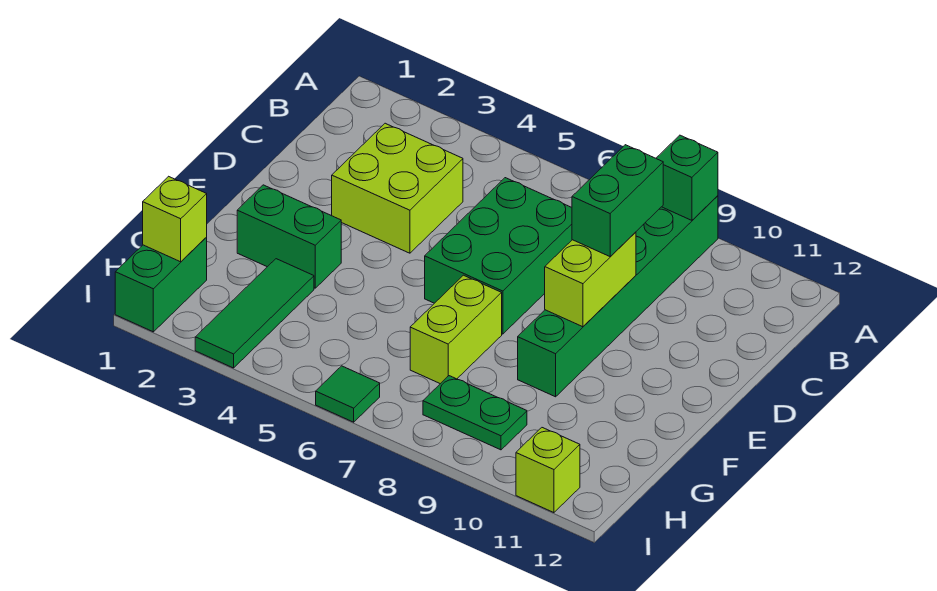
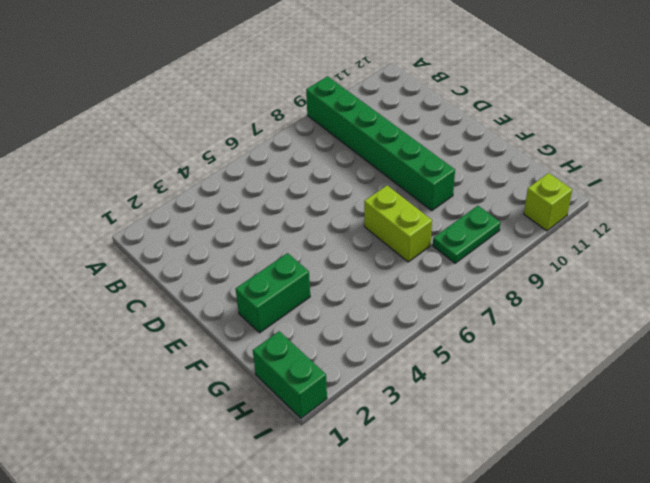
none -> lime 2x2 brick [332,123,463,253]
none -> green 2x3 brick [425,178,572,334]
none -> green 1x3 tile [195,259,314,368]

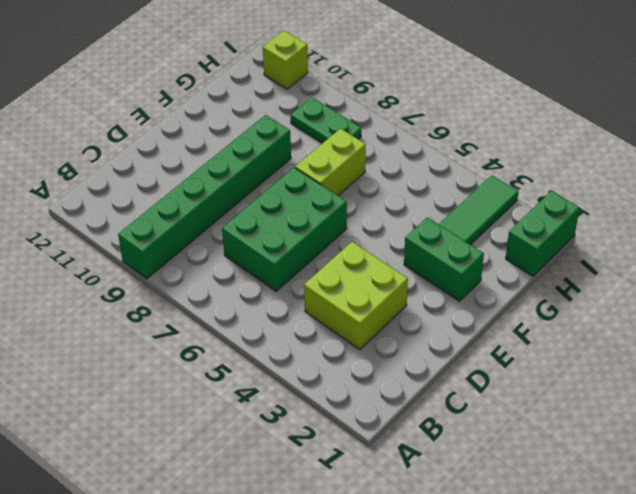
none -> green 1x1 tile [316,366,380,422]
none -> green 1x1 brick [656,135,718,220]
none -> lime 1x2 brick [545,232,636,327]

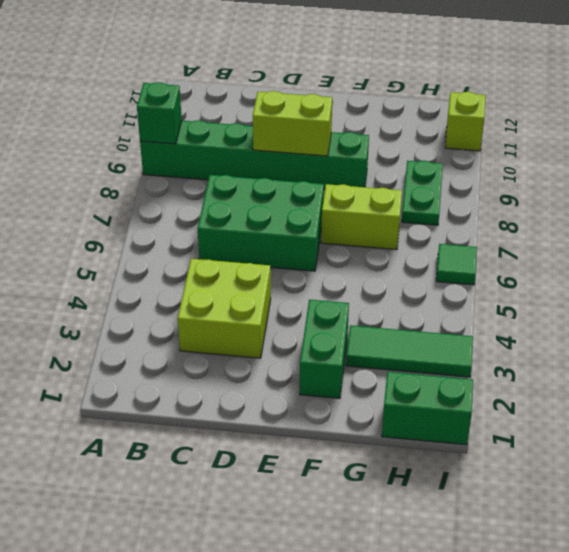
none -> lime 1x1 brick [143,176,207,262]
none -> green 1x2 brick [572,145,663,257]

